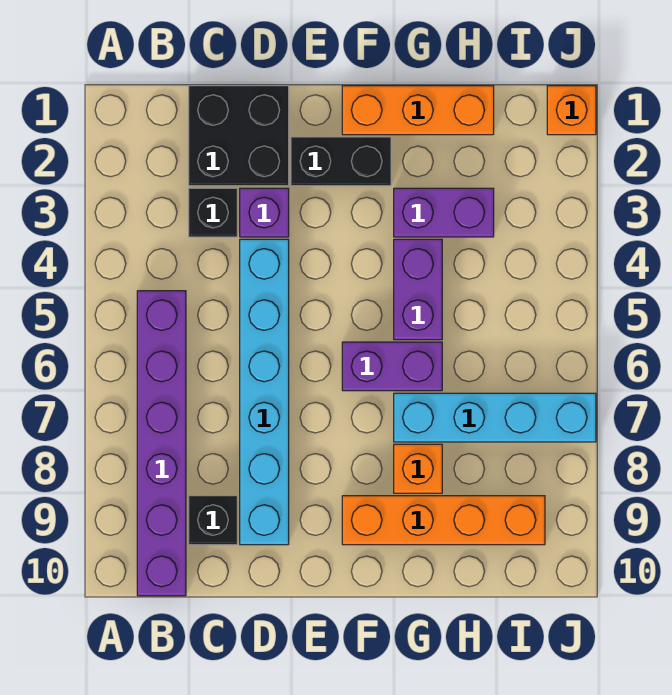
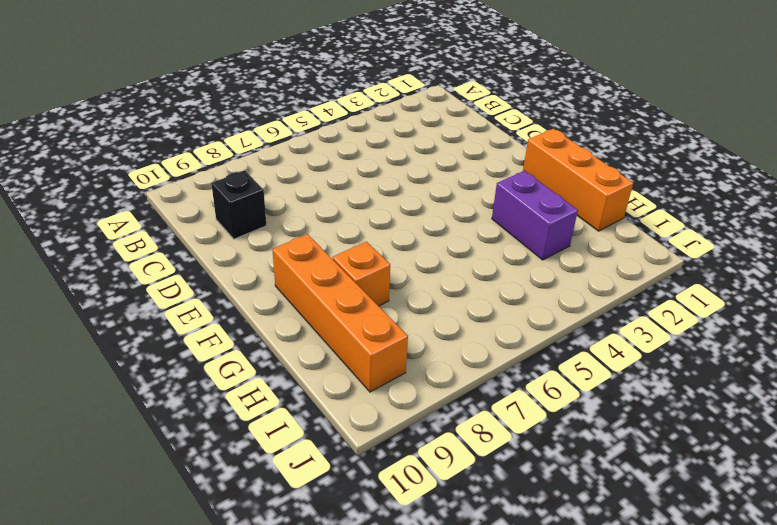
none -> purple 1x6 brick [137,291,186,596]
none -> black 2x2 brick [189,86,289,186]
none -> black 1x1 brick [189,188,237,237]

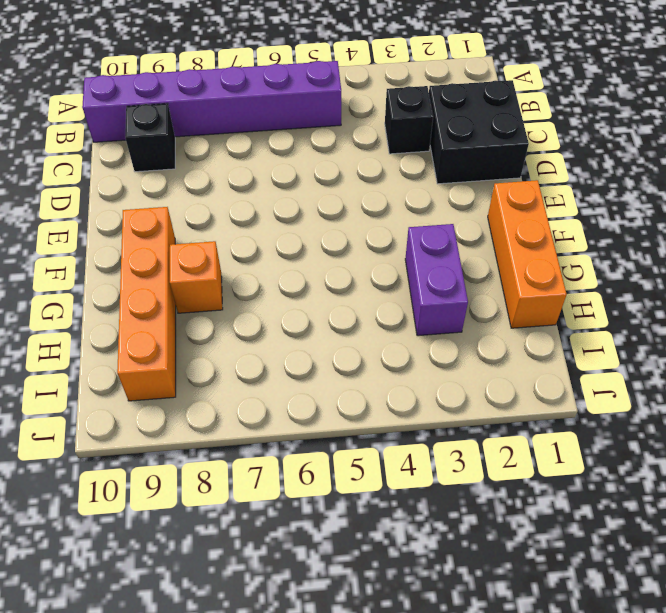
none -> purple 1x1 brick [240,188,289,237]
none -> cyan 1x6 brick [240,239,289,545]
none -> black 1x2 brick [291,137,391,186]

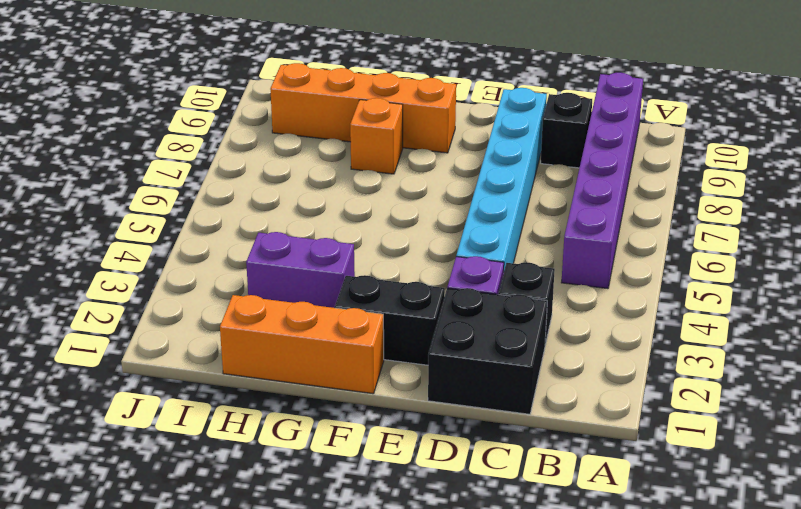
none -> purple 1x2 brick [342,342,442,391]
none -> purple 1x2 brick [394,239,442,340]
none -> cyan 1x4 brick [394,393,596,442]

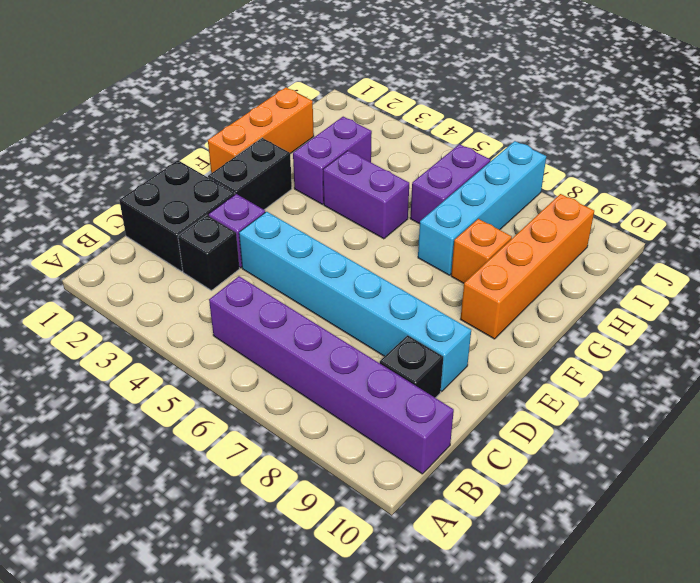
purple 1x2 brick [410,144,490,224] -> purple 1x2 brick moved to [342,342,442,391]
none -> orange 1x1 brick [547,86,596,135]

